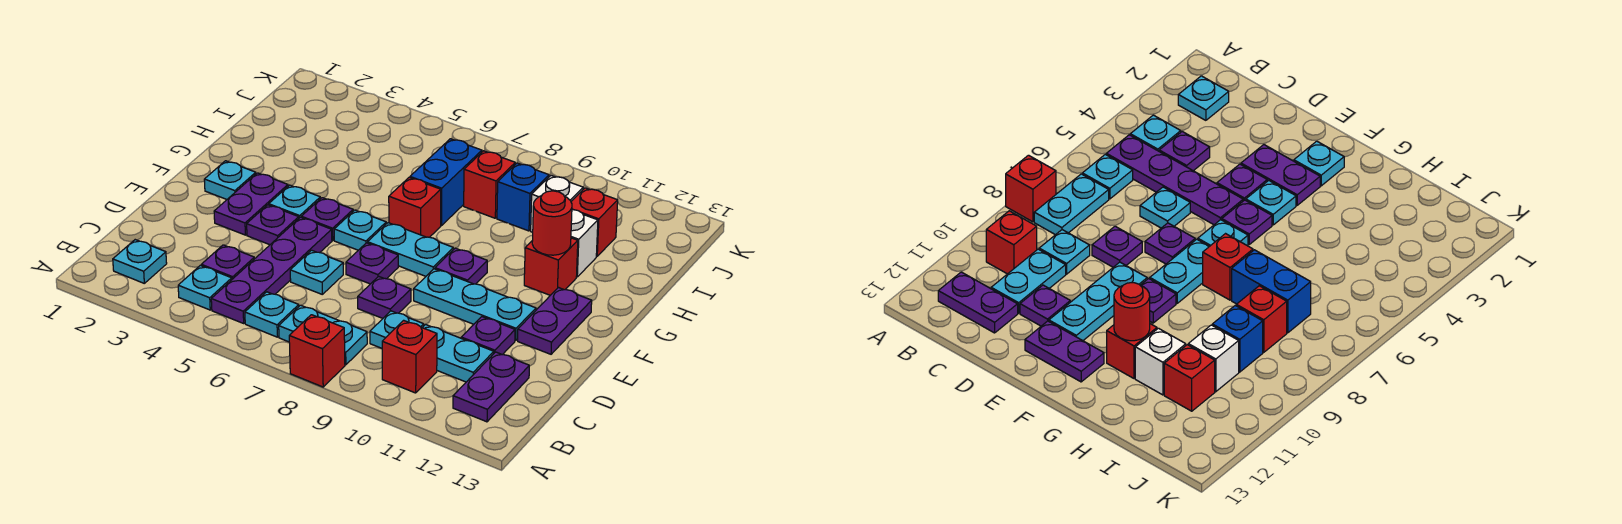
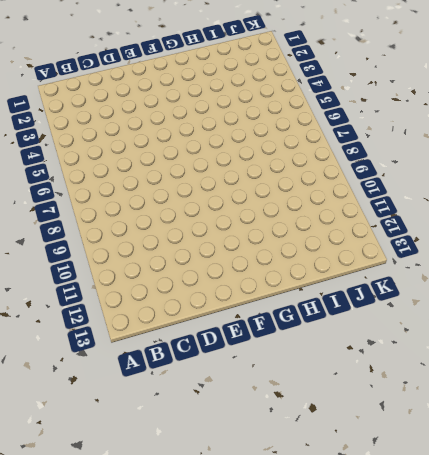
none -> red 1x1 brick [289,315,345,387]
none -> cyan 1x1 plate [113,240,167,283]
none -> cyan 1x1 plate [178,265,232,310]
none -> purple 1x4 plate [211,217,332,323]

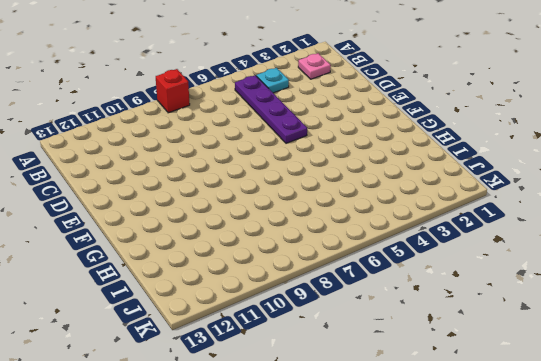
pink 1x1 plate [298,53,331,79] -> cyan 1x1 plate [113,240,167,283]
none -> cyan 1x1 plate [245,292,299,337]
none -> cyan 1x2 plate [279,305,367,365]
none -> red 1x1 brick [382,320,437,393]
none -> purple 1x2 plate [453,352,529,422]

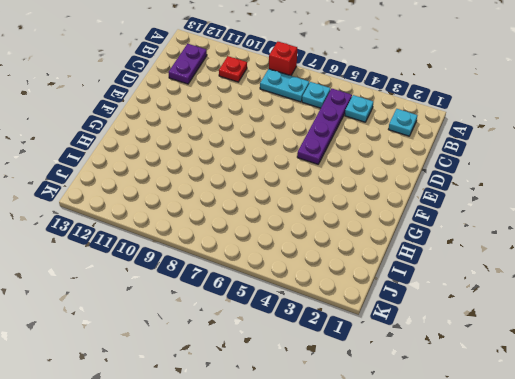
red 1x1 plate [219,56,247,82] -> red 1x1 brick [382,320,437,393]
none -> purple 1x1 plate [201,245,254,279]
none -> cyan 1x1 plate [370,311,424,348]
none -> cyan 1x2 plate [422,324,494,382]
none -> cyan 1x1 plate [290,250,343,294]

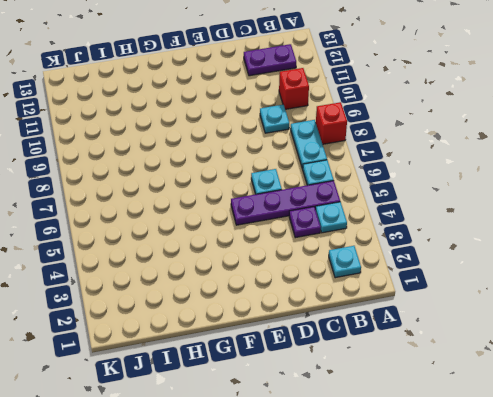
none -> cyan 1x2 plate [422,324,494,382]
none -> purple 1x1 plate [358,276,411,318]
none -> purple 1x1 plate [461,317,515,355]
none -> purple 1x2 plate [214,173,288,235]

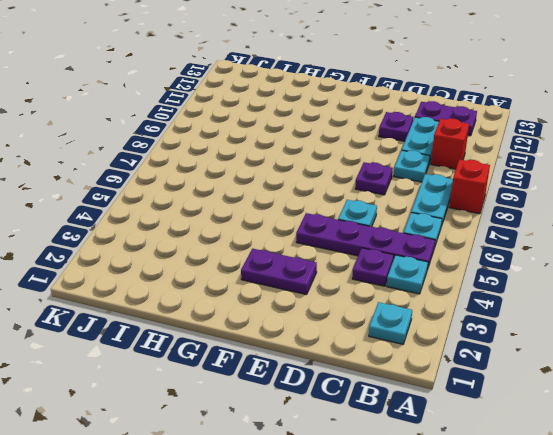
none -> purple 1x1 plate [247,205,299,245]
none -> purple 1x1 plate [346,243,398,284]
none -> cyan 1x3 plate [414,269,536,341]
none -> purple 1x2 plate [518,288,592,354]

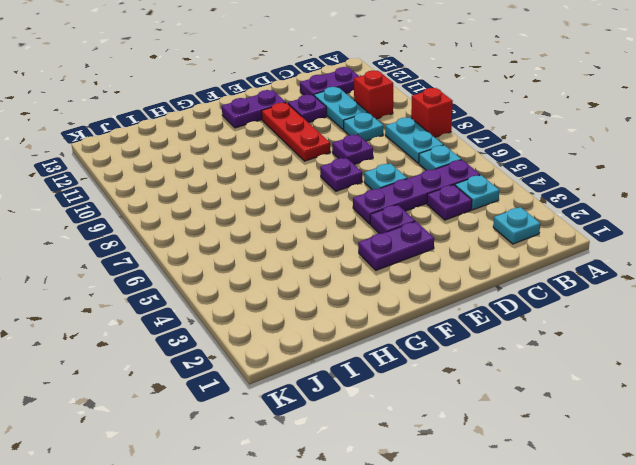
red 1x3 plate [262,103,330,161] -> cyan 1x3 plate [414,269,536,341]
none -> cyan 1x1 plate [204,161,256,199]
none -> cyan 1x1 plate [269,185,320,218]
none -> purple 1x1 plate [301,198,353,240]
none -> cyan 1x1 plate [334,210,386,250]

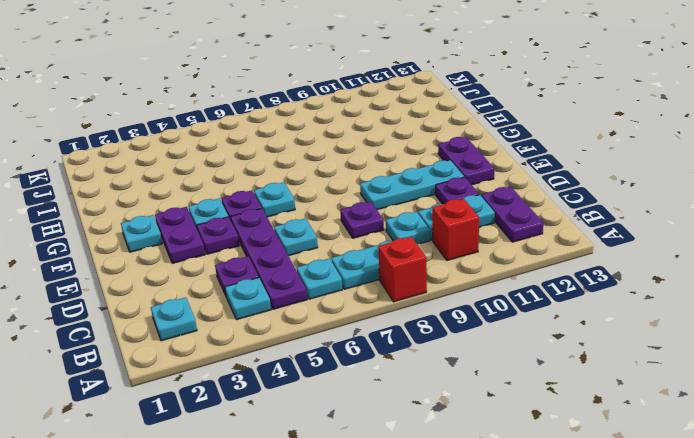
none -> purple 1x1 plate [346,243,398,284]
none -> cyan 1x2 plate [368,223,453,276]
none -> purple 1x1 plate [435,248,487,284]
none -> red 1x1 brick [389,178,441,237]

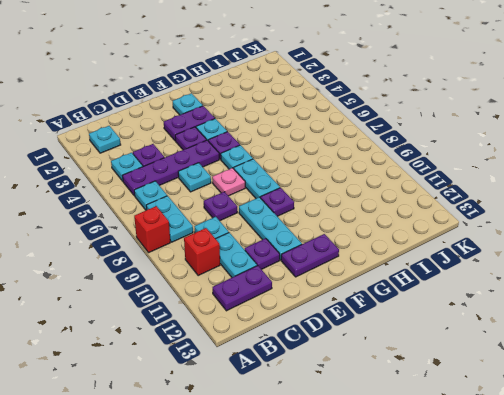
pink 1x1 plate [212,168,245,196] -> purple 1x1 plate [346,243,398,284]
none -> red 1x1 brick [389,178,441,237]
none -> red 1x1 brick [524,238,578,295]
none -> blue 1x2 brick [410,139,482,226]
none -> white 1x1 brick [571,209,598,277]

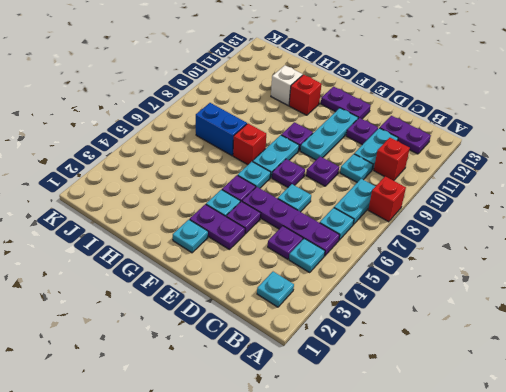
none -> red 1x1 brick [464,151,515,218]
none -> blue 1x1 brick [497,163,549,231]
none -> white 1x1 brick [531,176,583,232]
none -> red 1x1 brick [571,188,618,256]

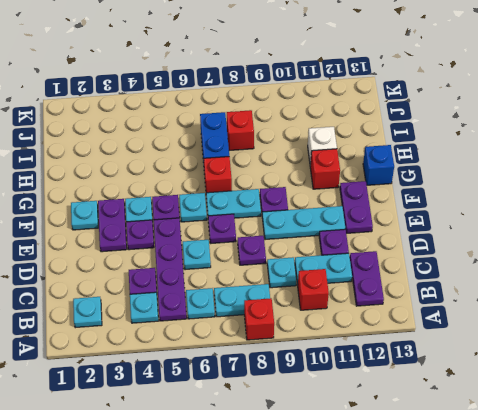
blue 1x1 brick [363,145,394,185] -> blue 1x1 brick moved to [497,163,549,231]
none -> white 1x1 brick [531,176,583,232]
none -> red 1x1 brick [571,188,618,256]
none -> red 1x1 round brick [532,191,572,255]

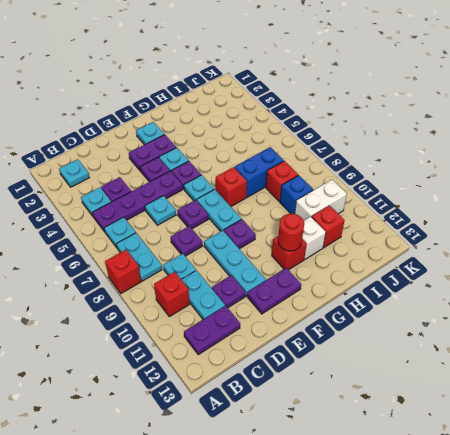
white 1x2 brick [295,180,347,220] -> white 1x1 brick [531,176,583,232]

